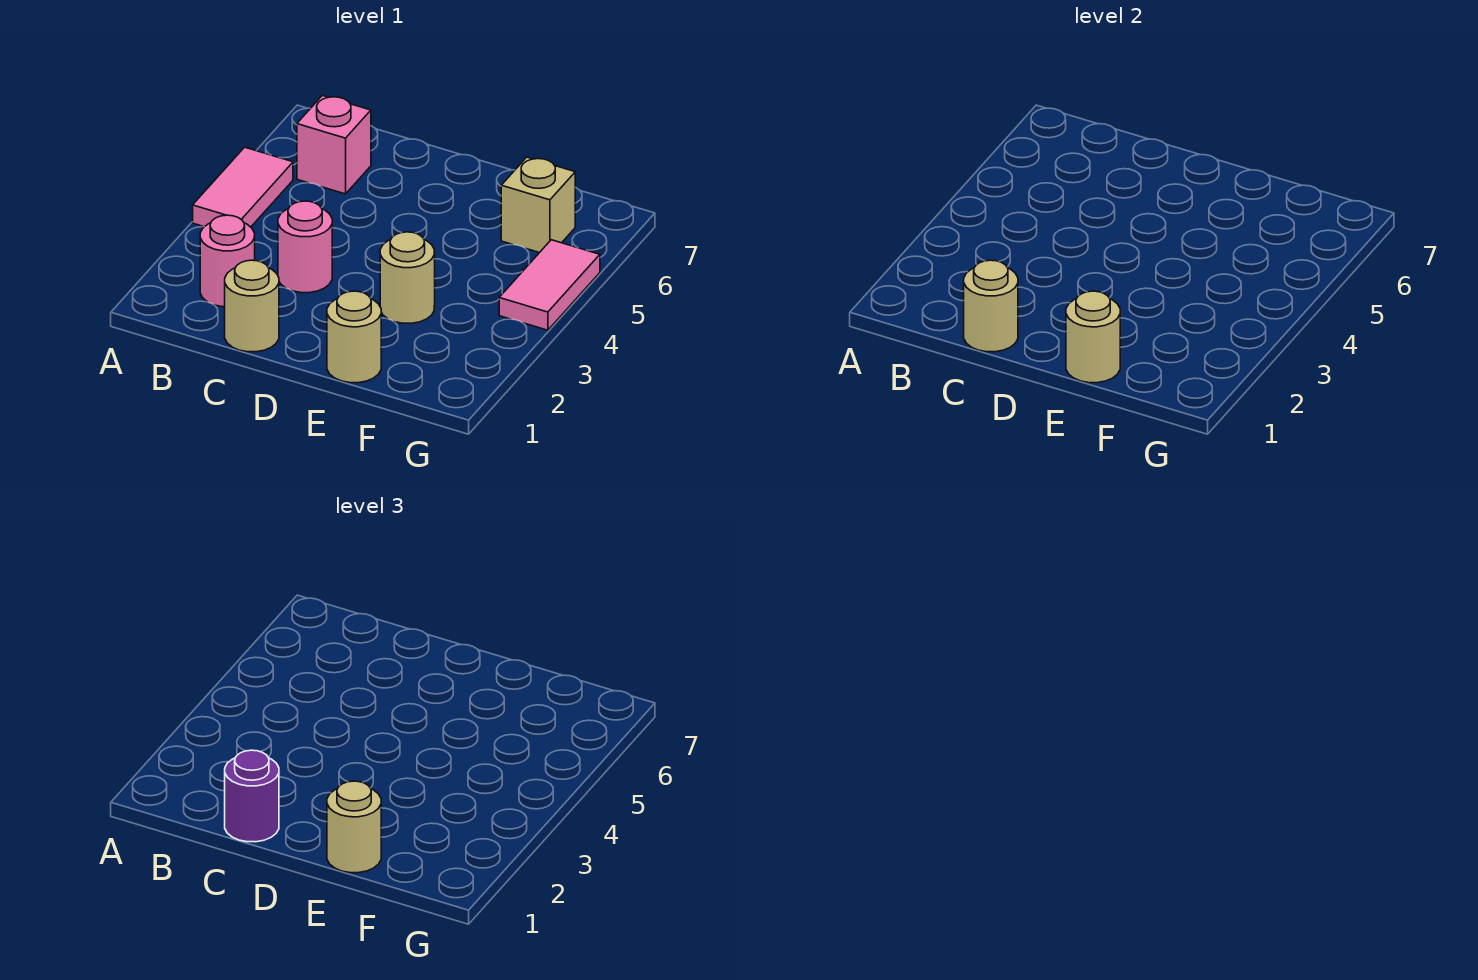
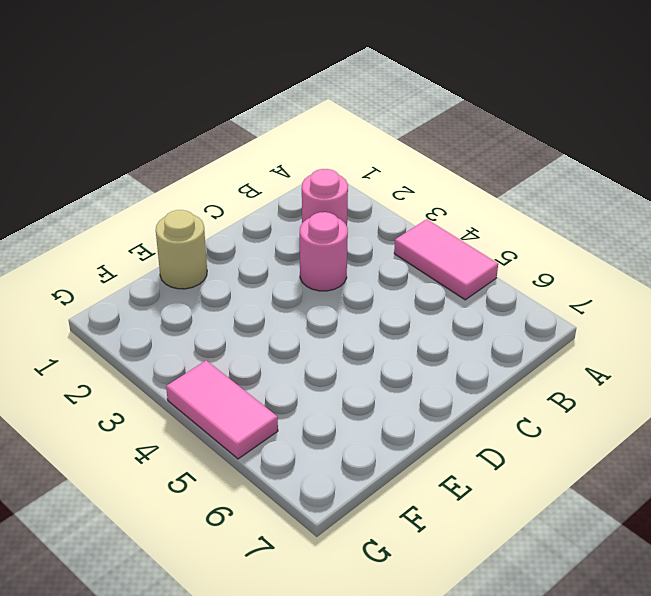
none -> pink 1x1 brick [297,95,371,194]
none -> tan 1x1 round brick [225,260,279,352]
none -> tan 1x1 round brick [380,232,435,323]

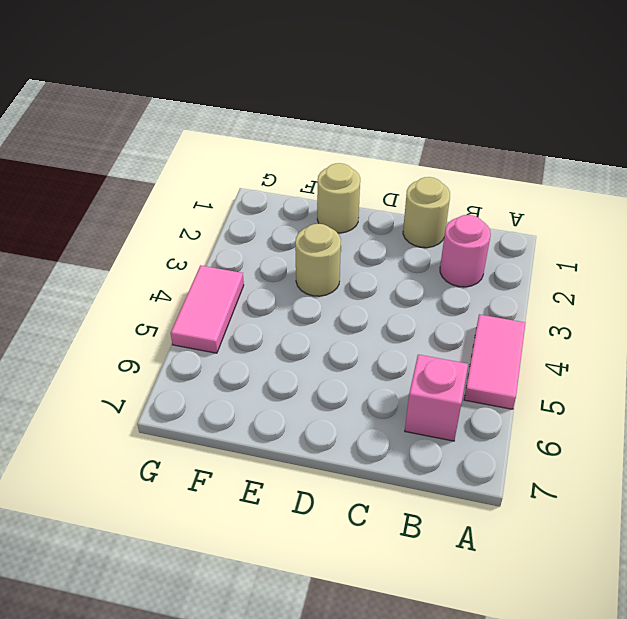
none -> pink 1x1 round brick [278,201,332,293]
none -> tan 1x1 brick [501,157,575,253]
none -> tan 1x1 round brick [964,260,1018,352]

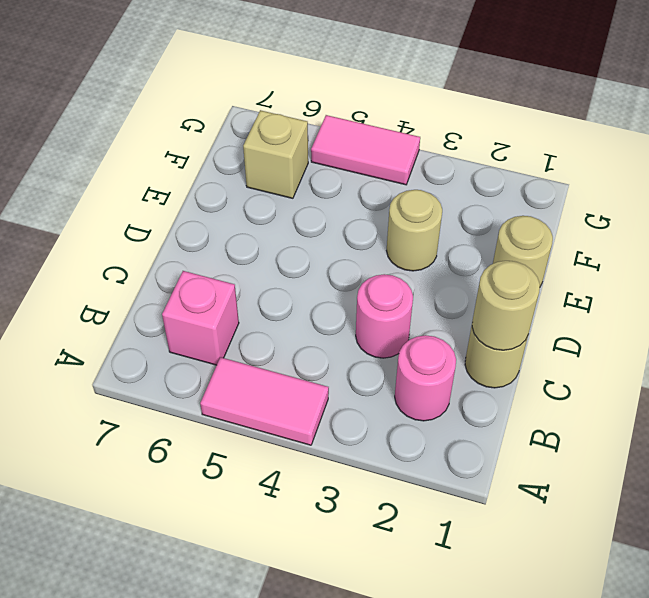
none -> tan 1x1 round brick [1066,291,1120,383]
none -> purple 1x1 round brick [225,750,279,842]
none -> tan 1x1 round brick [327,781,381,873]

